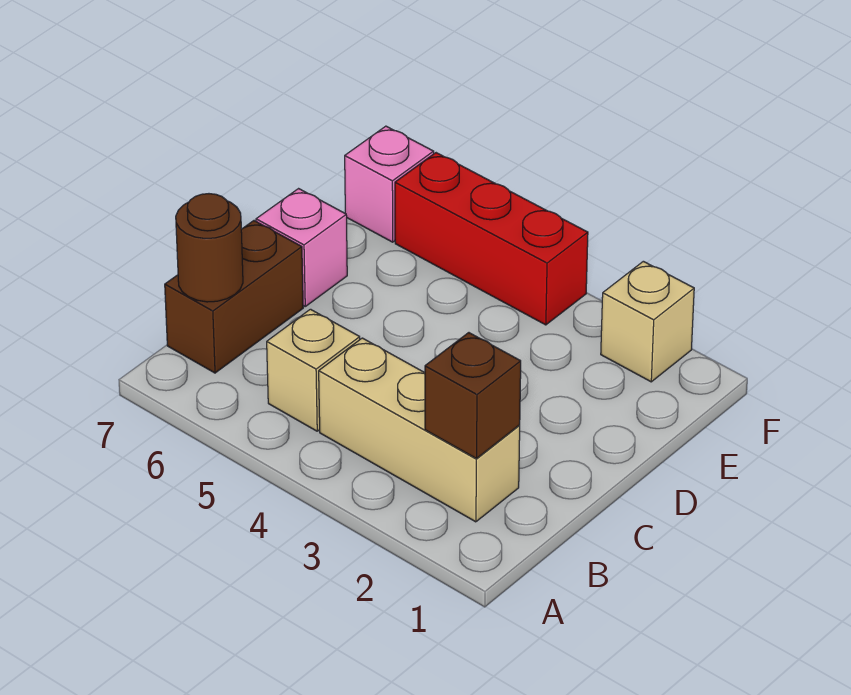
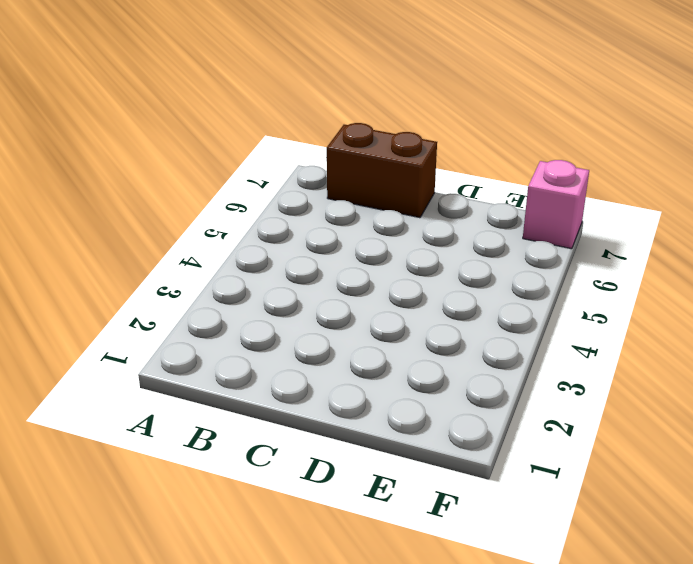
none -> tan 1x3 brick [319,338,520,522]
none -> tan 1x1 brick [267,309,360,431]

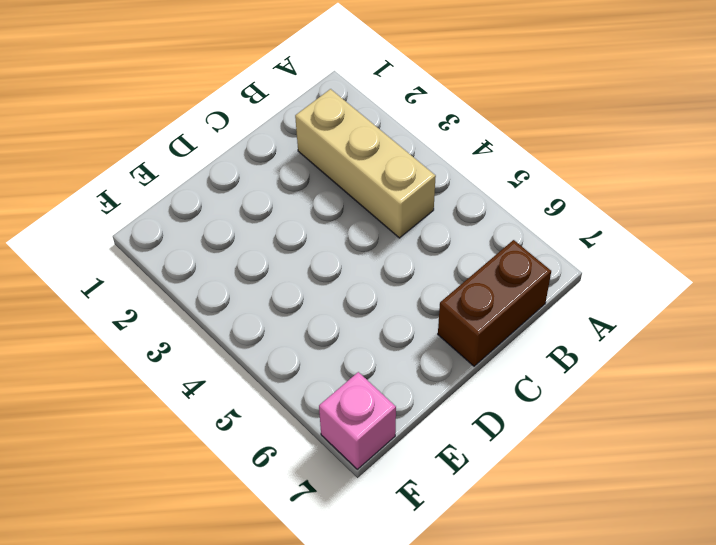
none -> tan 1x1 brick [267,309,360,431]
none -> pink 1x1 brick [256,189,347,306]

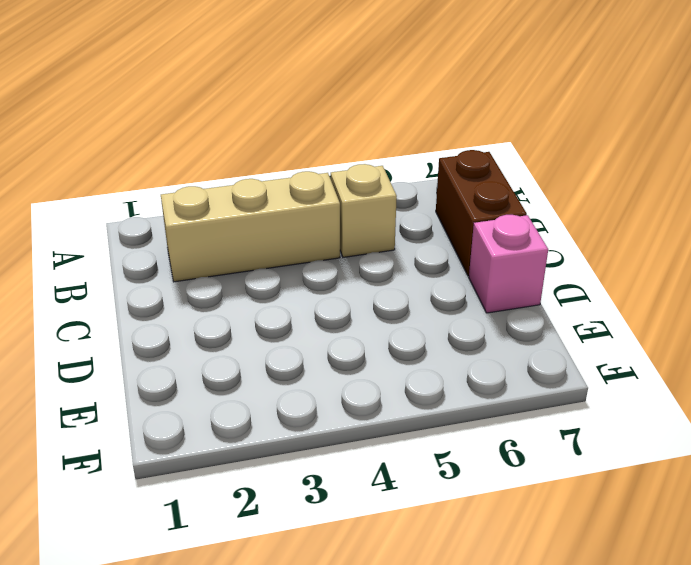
none -> tan 1x1 brick [601,261,694,382]
none -> red 1x3 brick [395,153,588,325]

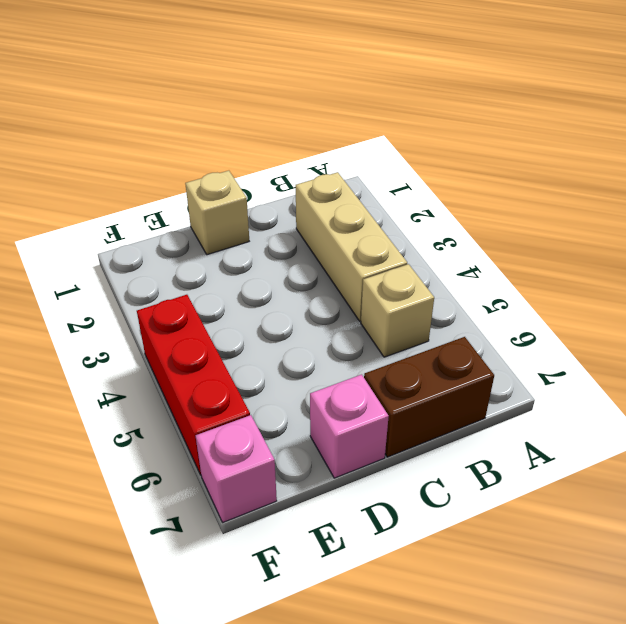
tan 1x1 brick [185,171,249,255] -> tan 1x1 brick moved to [601,261,694,382]
none -> brown 1x1 brick [425,333,521,459]
none -> brown 1x1 round brick [176,194,243,302]

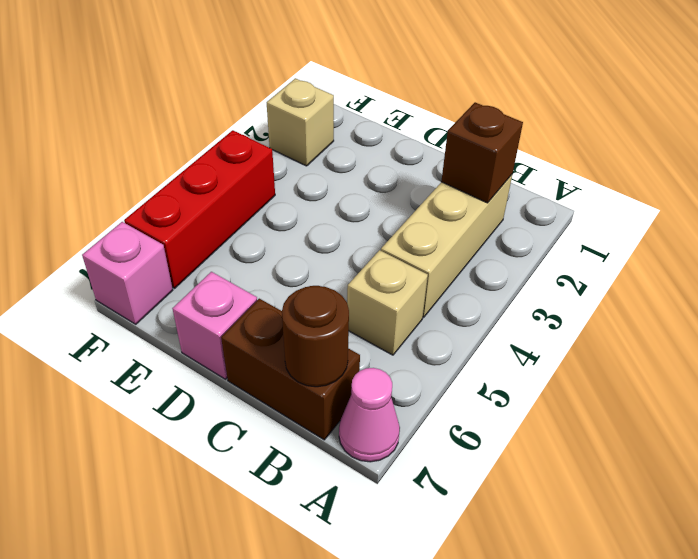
pink 1x1 cone [339,368,400,462] -> none

